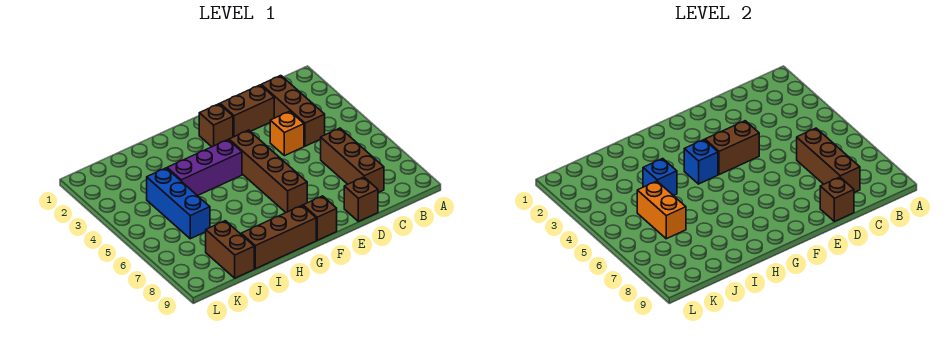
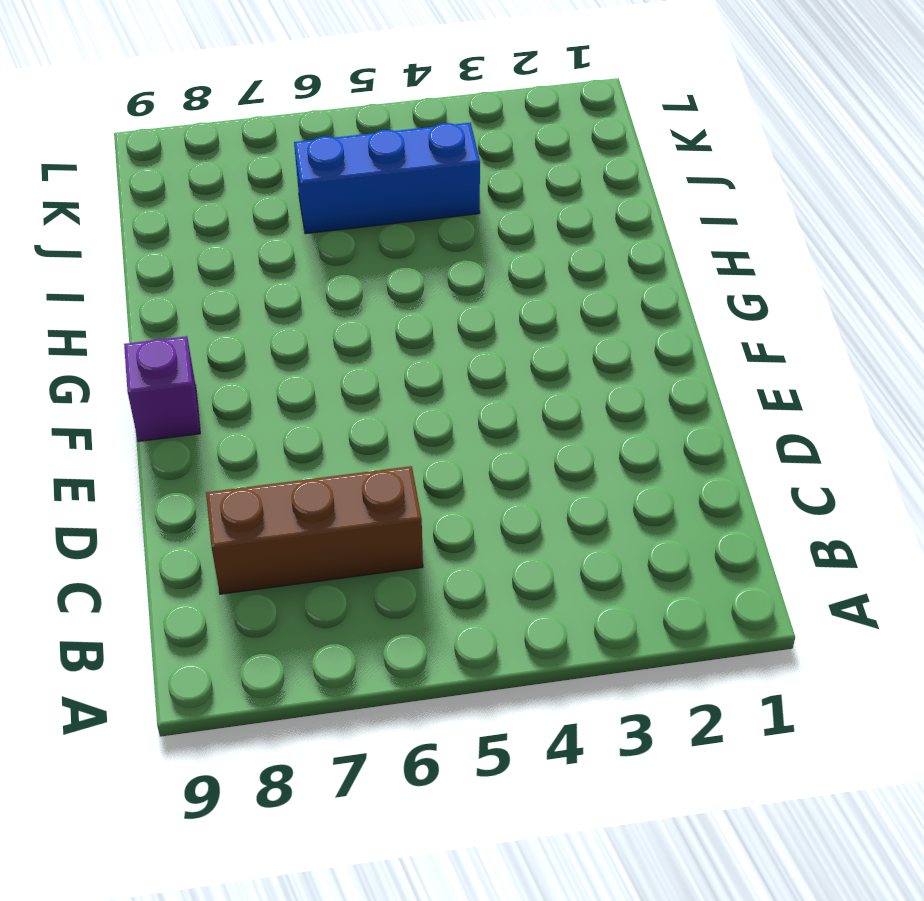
purple 1x1 brick [124,336,200,441] -> brown 1x1 brick [303,196,337,240]
none -> brown 1x3 brick [261,76,325,146]
none -> brown 1x2 brick [220,85,274,137]
none -> orange 1x1 brick [270,111,304,156]

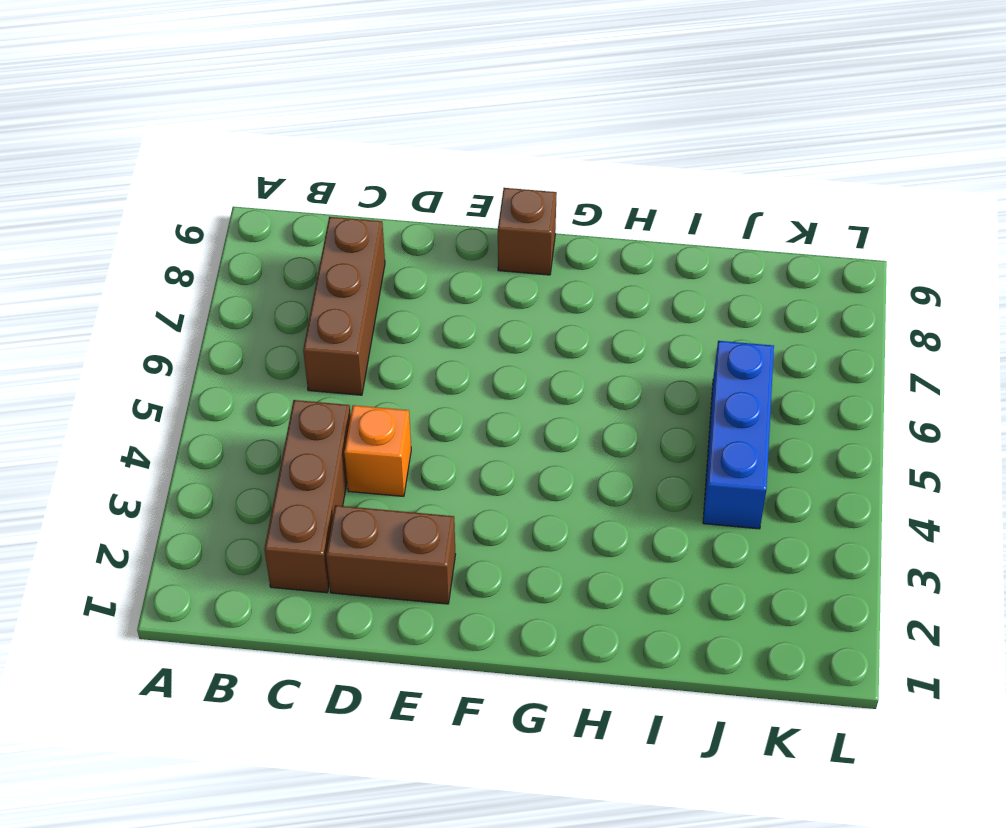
none -> brown 1x1 brick [344,177,378,222]
none -> brown 1x1 brick [199,104,233,147]
none -> brown 1x4 brick [229,130,307,212]

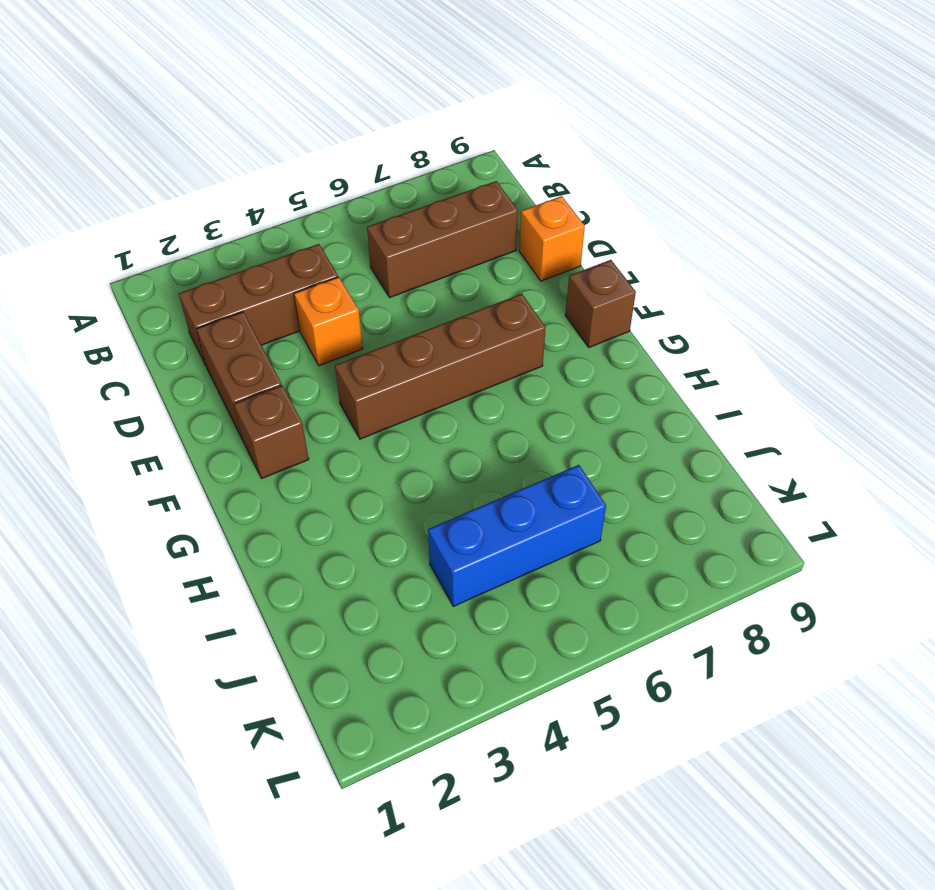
orange 1x1 brick [519,196,585,281] -> brown 1x1 brick [344,177,378,222]
none -> purple 1x3 brick [167,140,242,196]
none -> brown 1x3 brick [241,206,316,269]
none -> brown 1x2 brick [206,221,254,278]

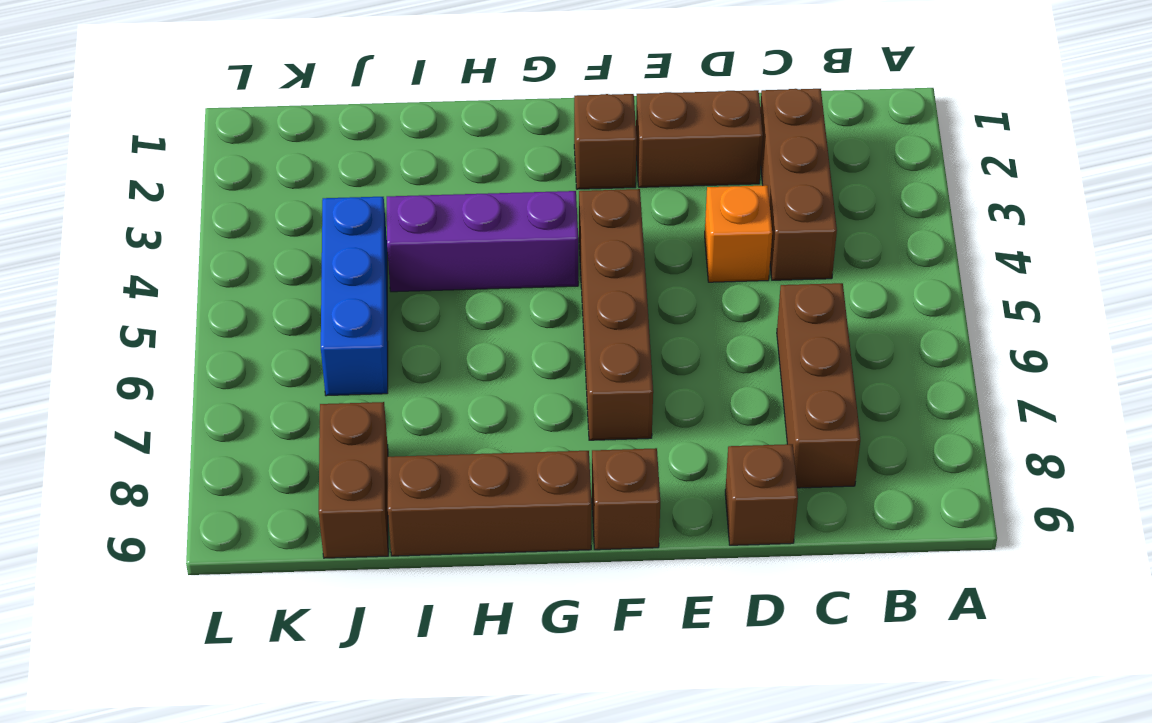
none -> brown 1x3 brick [797,128,860,193]
none -> brown 1x1 brick [820,177,854,222]
none -> brown 1x2 brick [705,121,759,175]

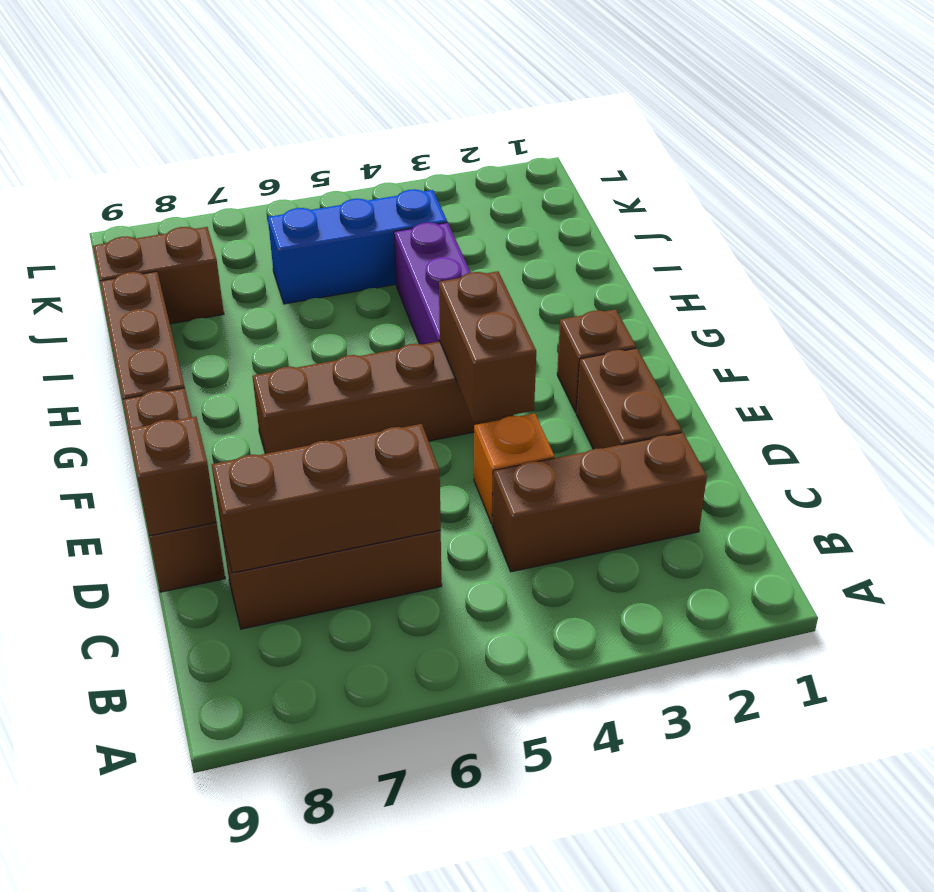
none -> blue 1x1 brick [684,140,718,184]
none -> blue 1x1 brick [643,159,677,196]
none -> orange 1x2 brick [637,181,686,239]

